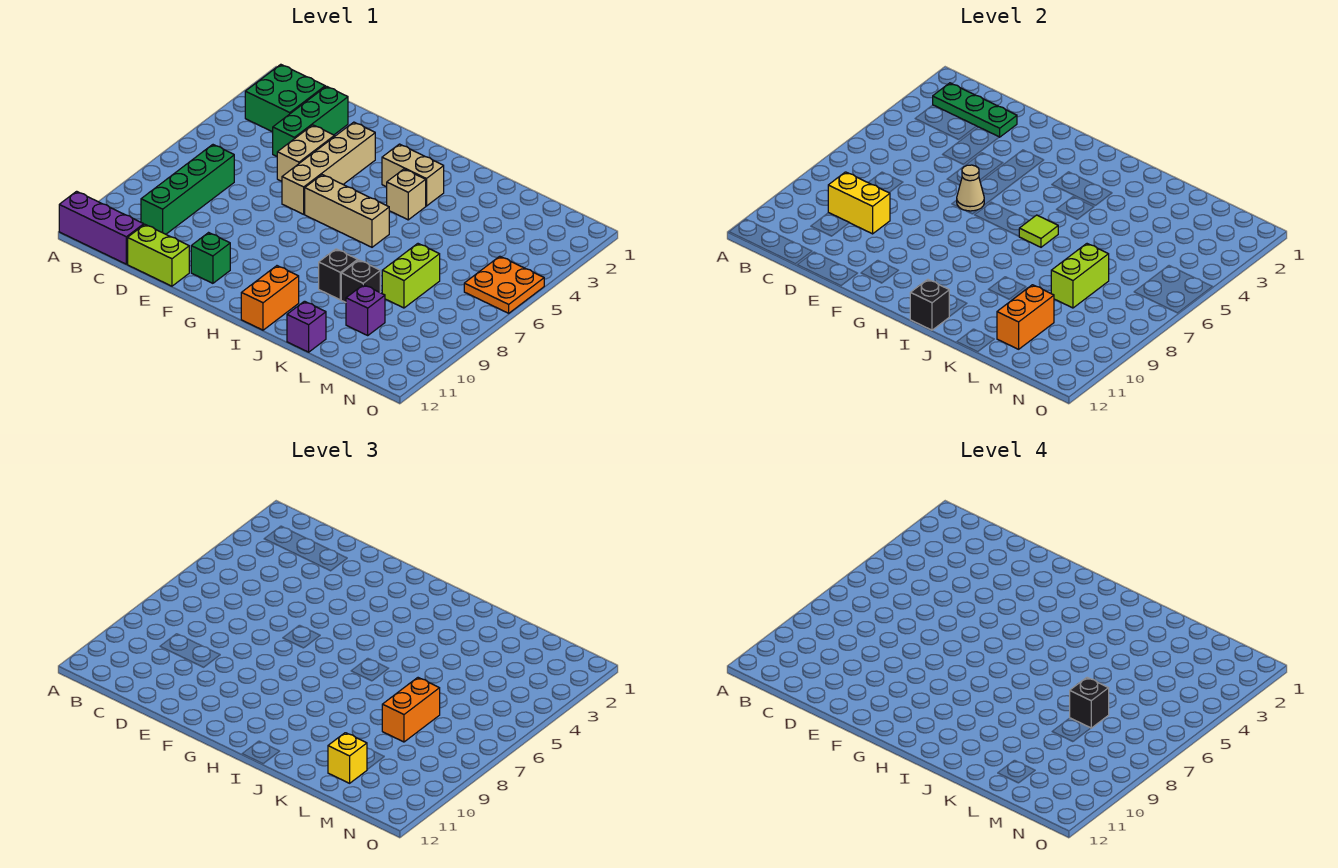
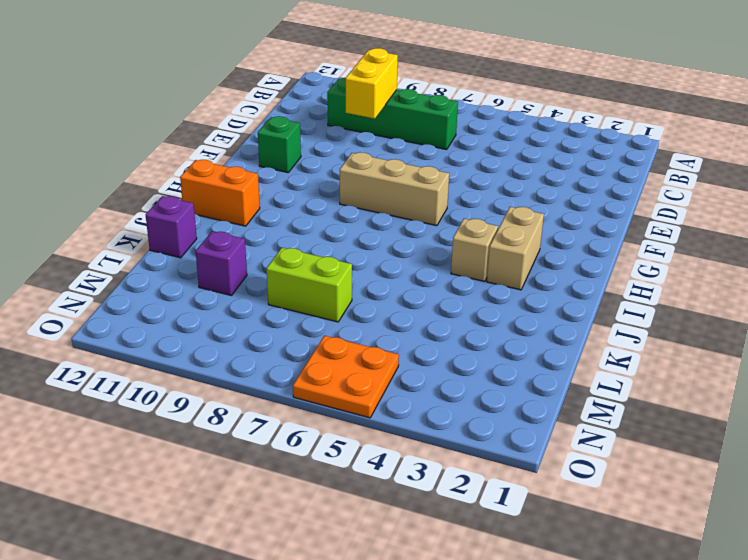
tan 1x3 brick [340,152,449,226] -> tan 1x3 brick turned to [305,175,389,247]
none -> purple 1x3 brick [59,191,144,264]
none -> green 2x2 brick [245,64,325,132]
none -> green 1x3 brick [273,86,348,156]

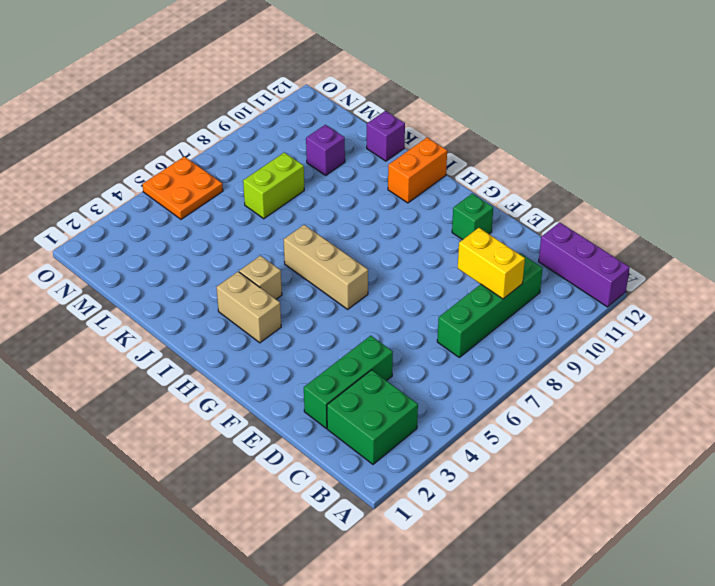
none -> lime 1x2 brick [128,225,189,286]
none -> tan 1x2 brick [277,125,335,181]
none -> tan 1x4 brick [282,122,375,214]

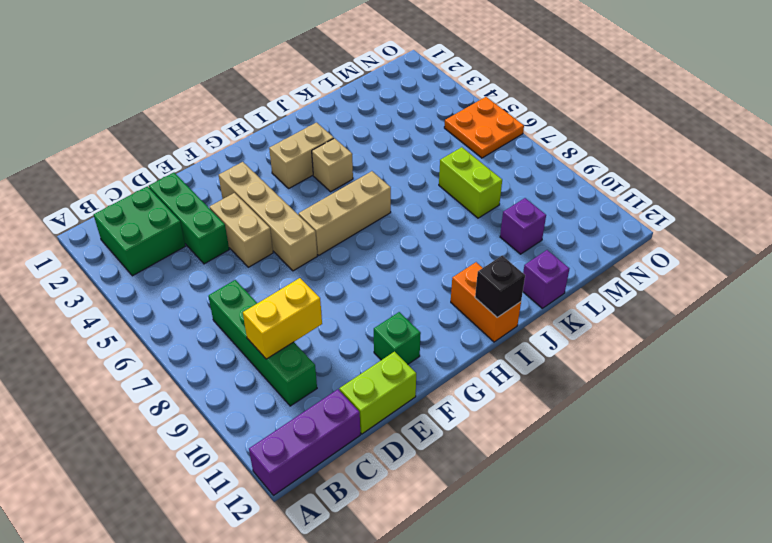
none -> black 1x1 brick [319,249,358,300]
none -> black 1x1 brick [341,260,380,302]
none -> green 1x3 plate [933,83,1017,137]

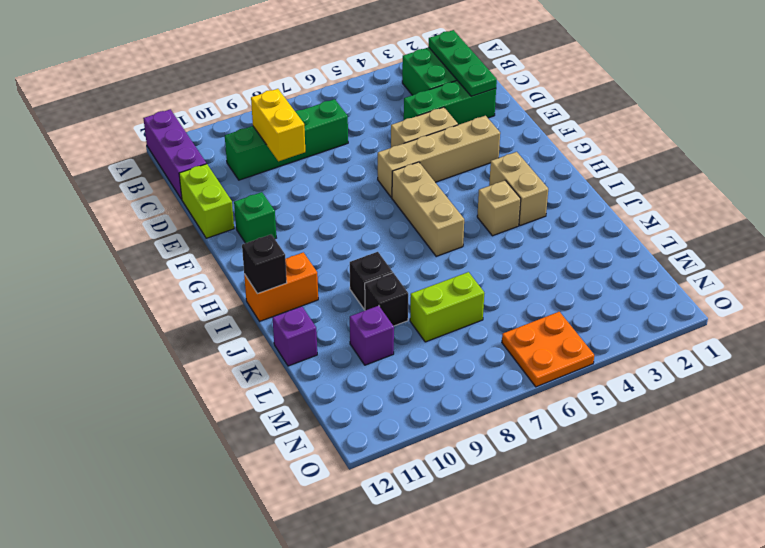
none -> tan 1x1 cone [957,165,984,211]
none -> lime 1x1 tile [1019,215,1058,247]
none -> lime 1x2 brick [1051,244,1109,308]

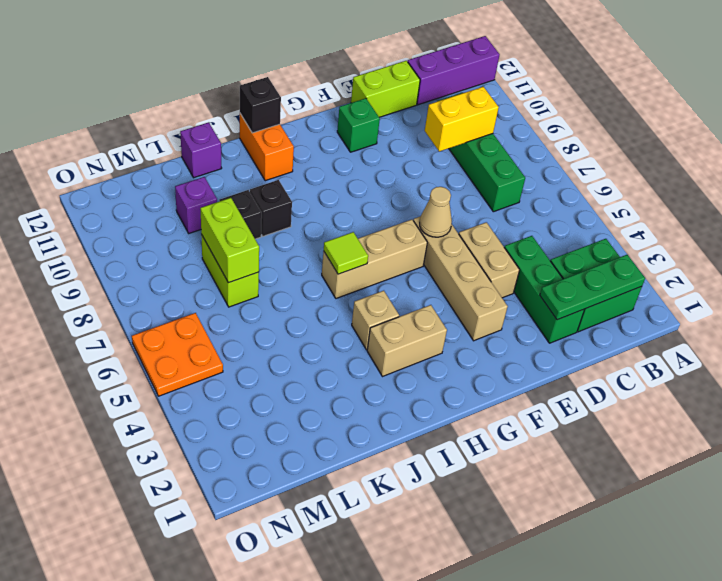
none -> orange 1x2 brick [997,285,1054,349]
none -> orange 1x2 brick [382,678,440,742]
none -> yellow 1x1 brick [328,733,367,783]

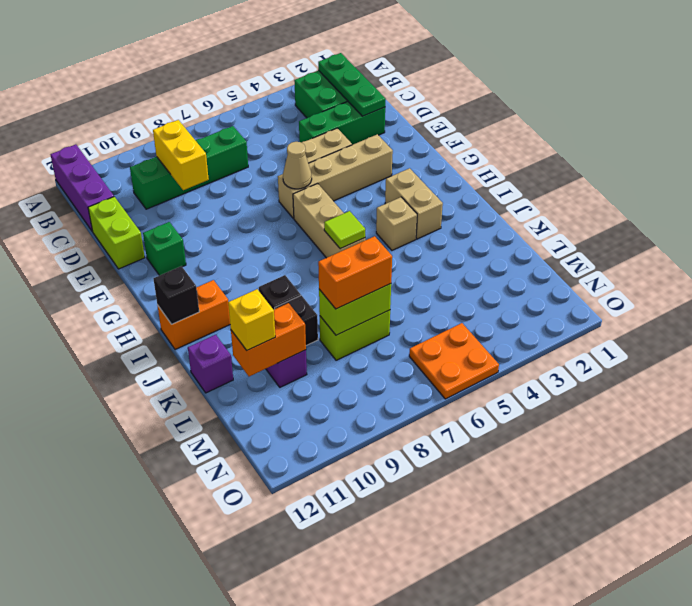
none -> black 1x1 brick [1070,678,1109,728]

